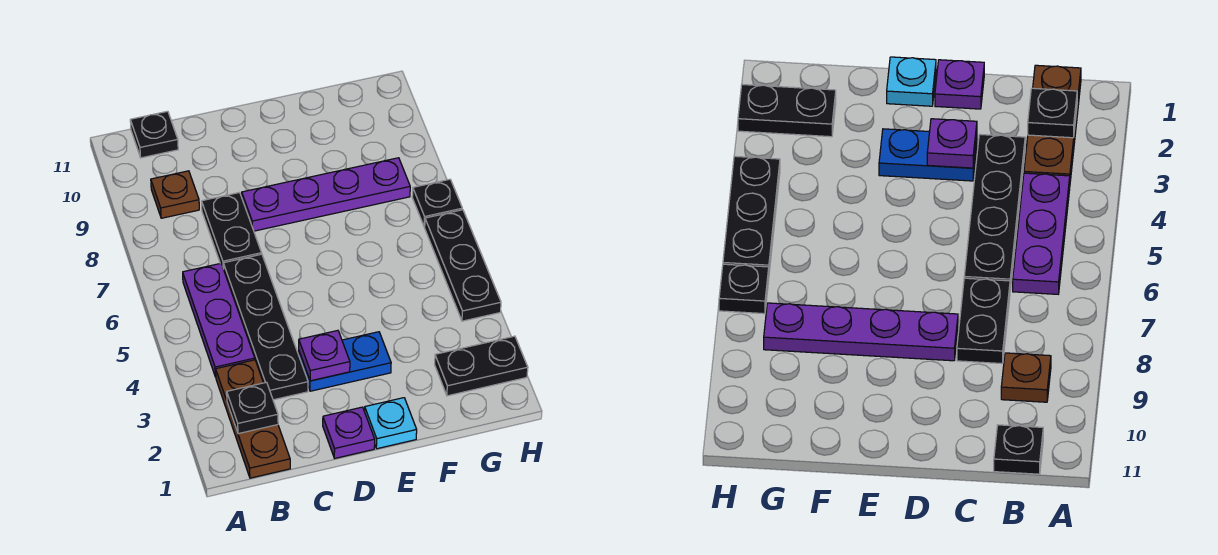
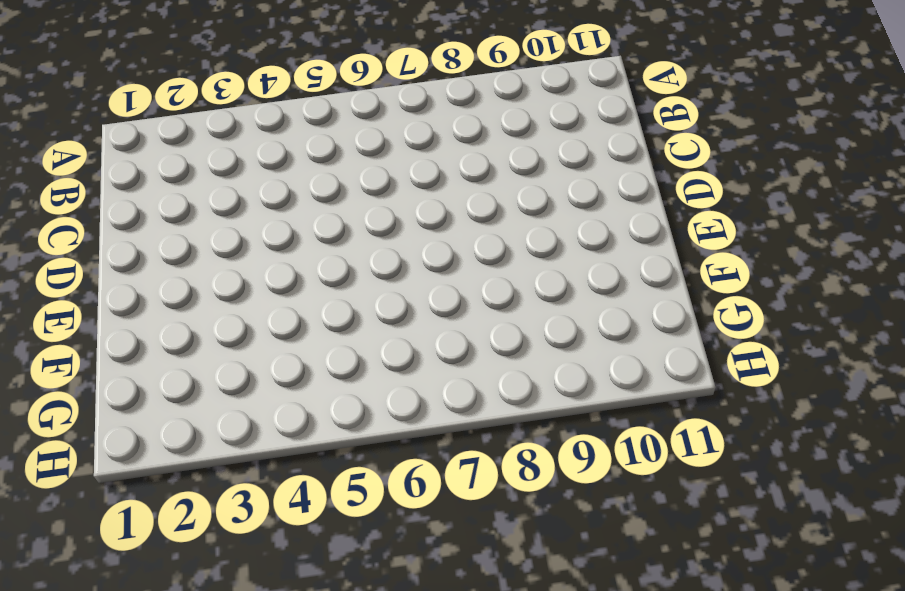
none -> brown 1x3 plate [216,360,290,478]
none -> purple 1x3 plate [183,263,255,377]
none -> brown 1x1 plate [151,171,199,218]

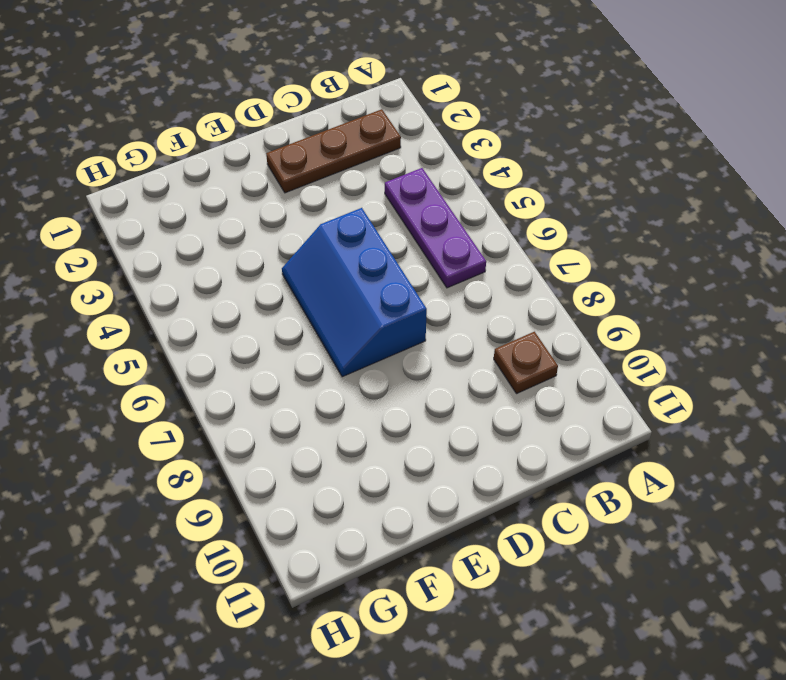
brown 1x3 plate [266,109,401,193] -> brown 1x3 plate turned to [216,360,290,478]
blue 2x3 slope [282,208,427,377] -> none
none -> black 1x1 plate [130,111,178,158]
none -> black 1x4 plate [223,254,308,400]
none -> black 1x2 plate [202,193,262,269]

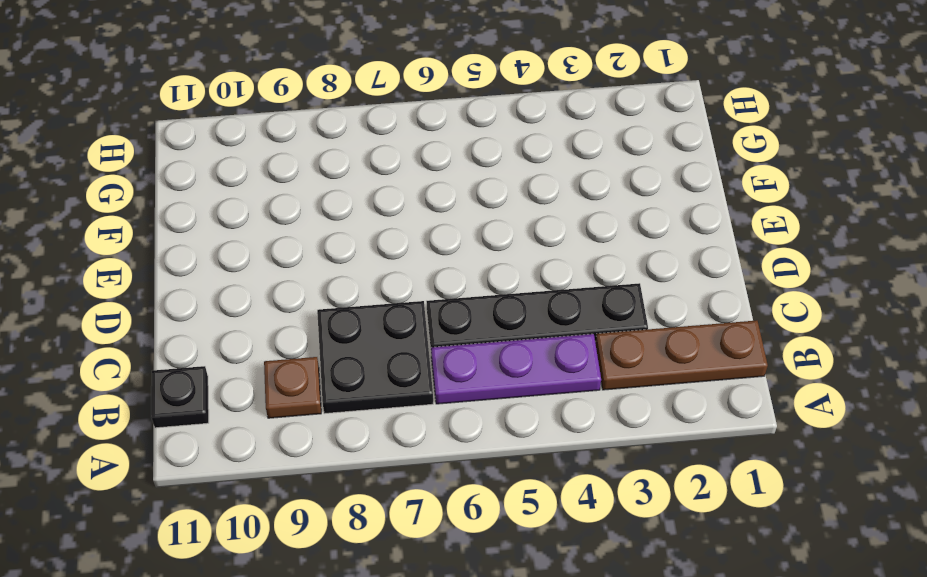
black 2x2 plate [317,301,433,414] -> black 1x2 plate [202,193,262,269]
none -> purple 1x1 plate [323,407,375,458]
none -> blue 1x2 plate [299,332,391,391]
none -> purple 1x4 plate [242,158,410,231]

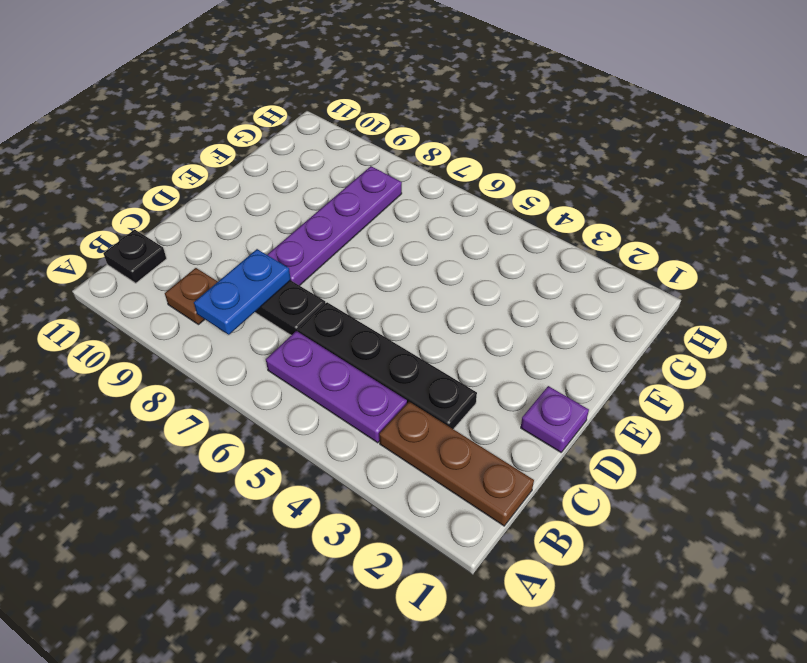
blue 1x2 plate [194,249,291,335] -> blue 1x2 plate moved to [299,332,391,391]
none -> cyan 1x1 plate [365,398,417,449]
none -> black 1x2 plate [435,336,528,396]
none -> black 1x3 plate [425,210,501,321]

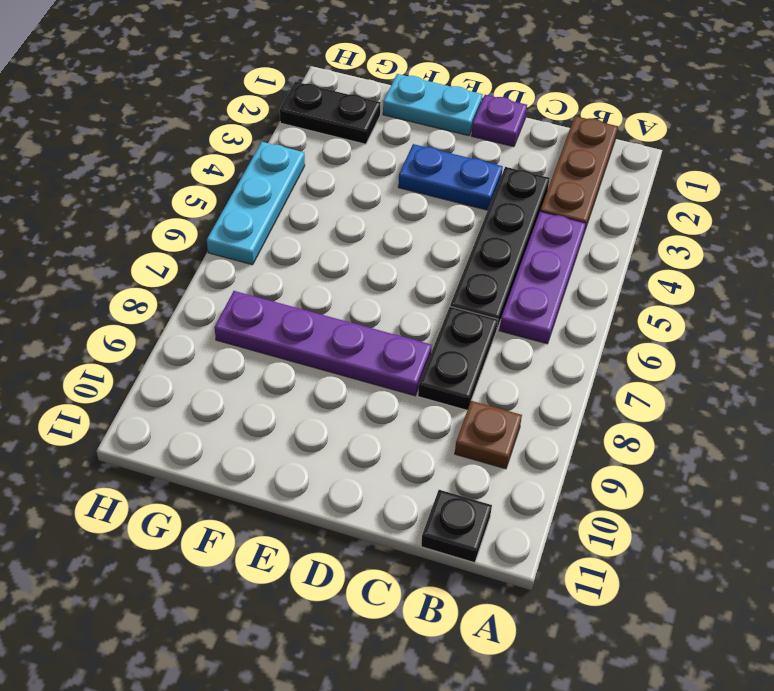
cyan 1x2 plate [383,74,483,136] -> cyan 1x1 plate [365,398,417,449]
cyan 1x3 plate [207,142,305,265] -> black 1x3 plate [425,210,501,321]
none -> black 1x1 plate [412,179,462,227]
none -> black 1x1 plate [227,382,278,434]
none -> purple 1x1 plate [299,330,350,381]

